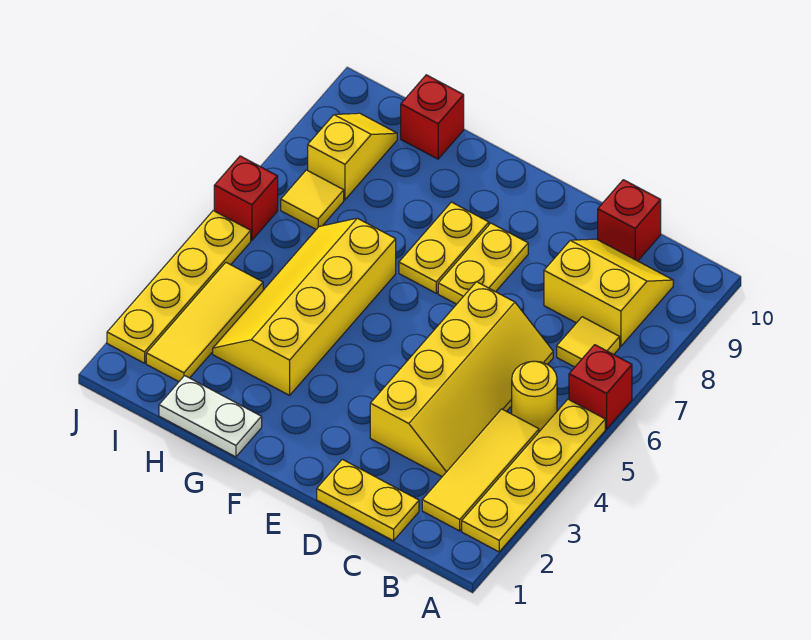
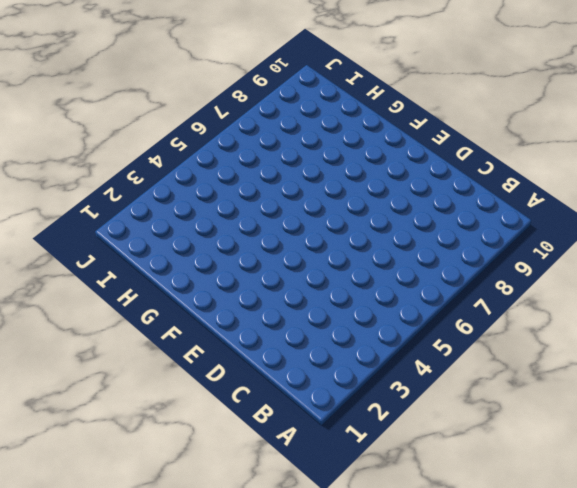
none -> yellow 1x4 plate [462,399,605,552]
none -> red 1x1 brick [569,345,632,429]
none -> yellow 1x3 tile [422,409,539,531]

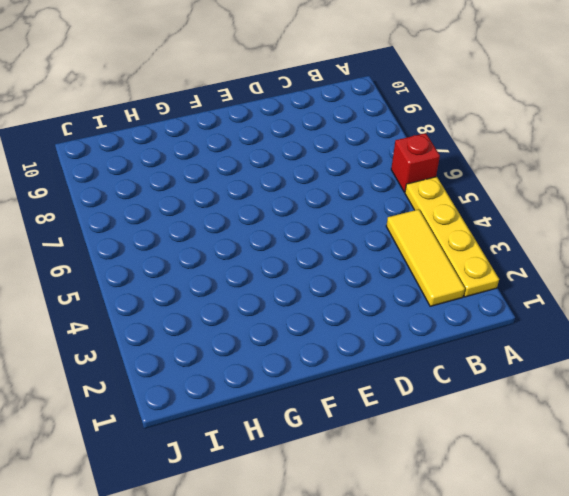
none -> yellow 1x1 round brick [512,361,557,431]
none -> yellow 1x1 tile [557,317,620,367]
none -> yellow 2x2 slope [544,239,673,346]

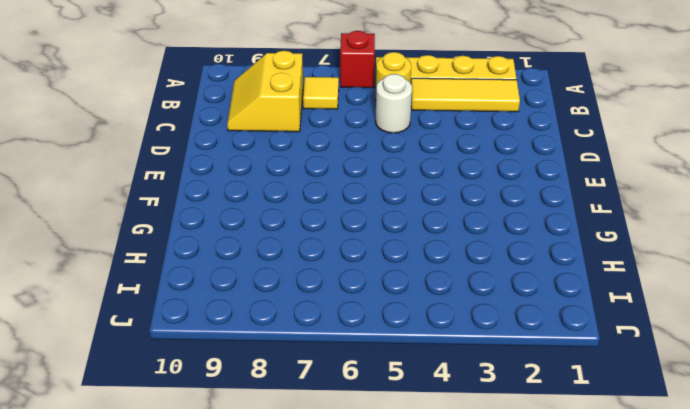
white 1x1 round brick [375,74,412,133] -> yellow 2x4 slope [370,282,553,477]
none -> yellow 1x2 plate [317,459,419,541]
none -> red 1x1 brick [598,180,661,261]
none -> yellow 1x2 plate [438,223,528,304]

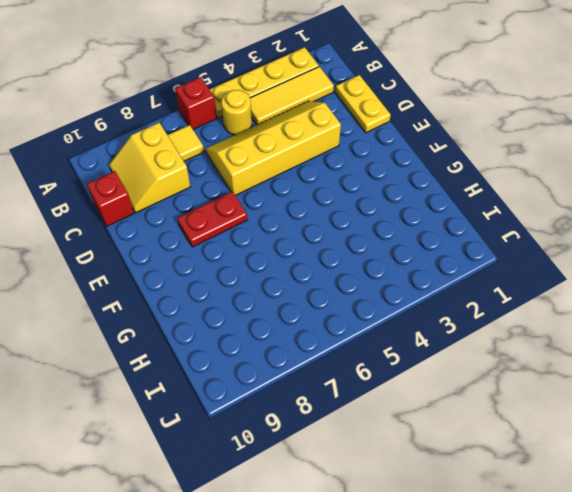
red 1x2 plate [177,192,247,247] -> yellow 1x2 plate [438,223,528,304]
none -> yellow 1x2 plate [399,202,489,293]
none -> white 1x2 plate [159,376,262,457]
none -> yellow 2x4 slope [213,218,396,395]

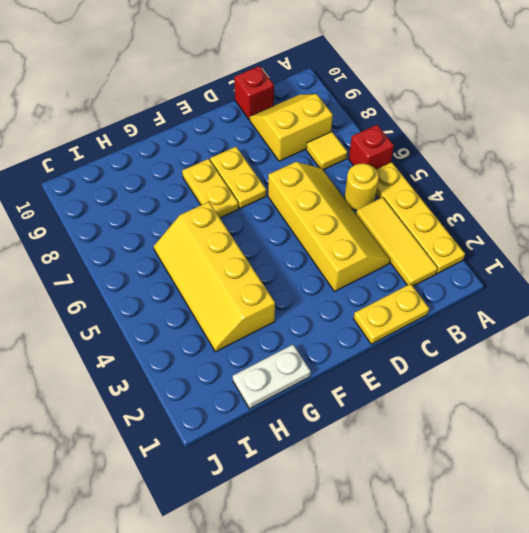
none -> red 1x1 brick [401,75,464,159]
none -> yellow 1x3 tile [146,263,263,382]
none -> yellow 1x1 tile [281,170,344,229]

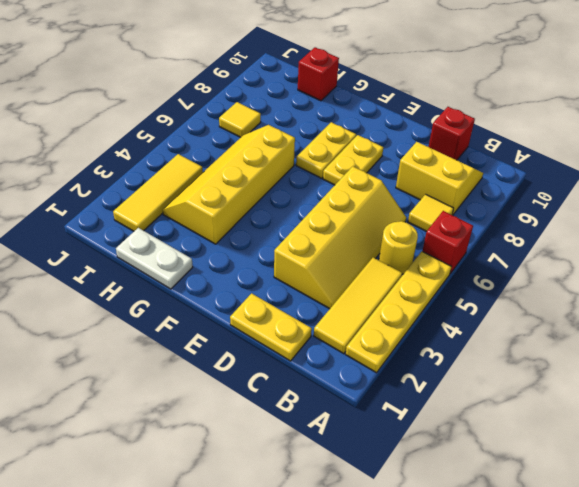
none -> yellow 1x2 slope [308,113,397,200]
none -> yellow 1x4 plate [107,211,251,363]
none -> red 1x1 brick [214,156,278,240]

